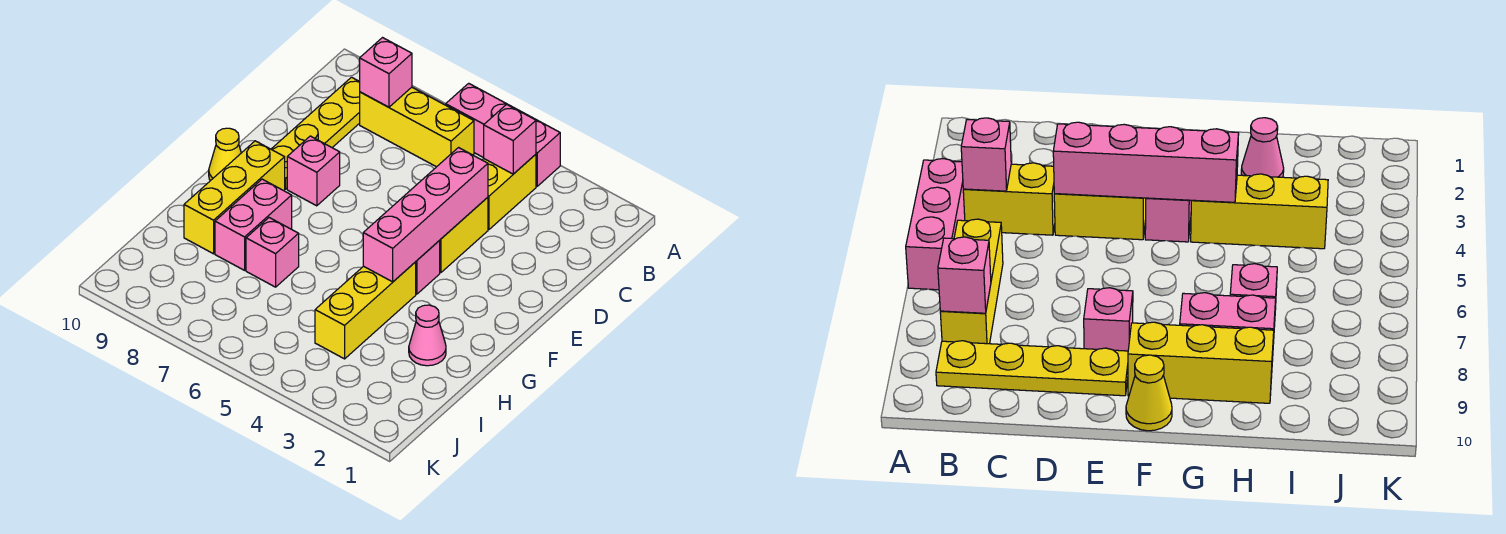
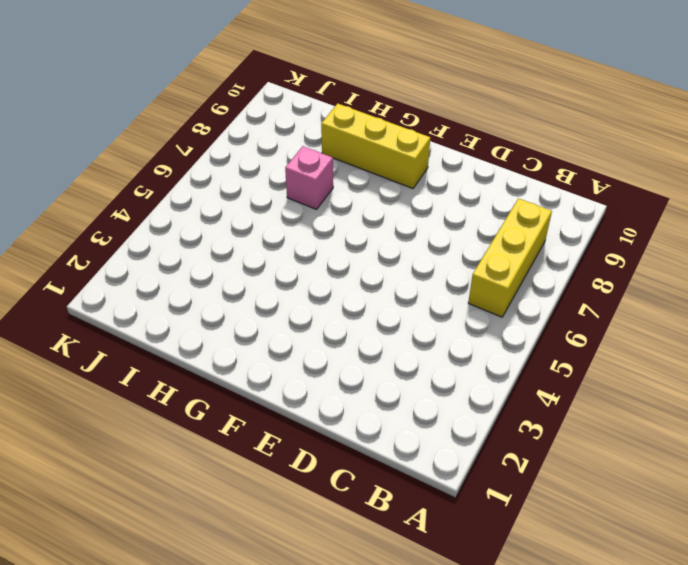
none -> pink 1x3 brick [446,83,560,186]
none -> yellow 1x2 brick [483,154,536,229]
none -> yellow 1x4 plate [271,77,360,189]

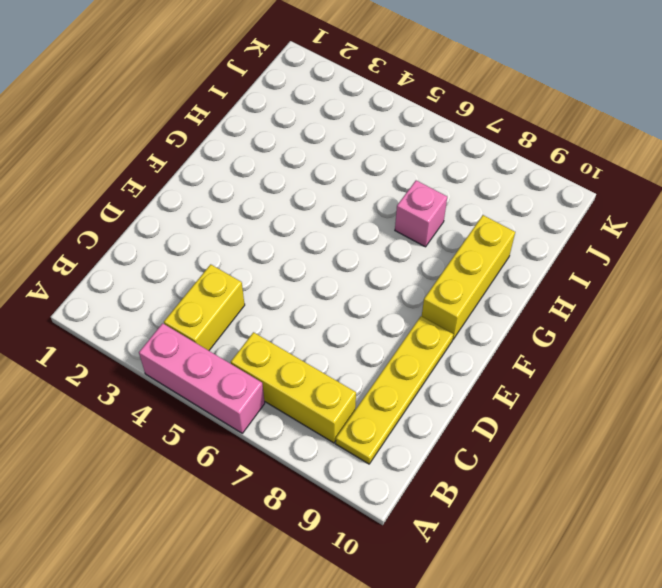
none -> yellow 1x2 brick [439,197,488,273]
none -> pink 1x1 brick [287,136,340,206]
none -> pink 1x1 brick [416,241,440,294]

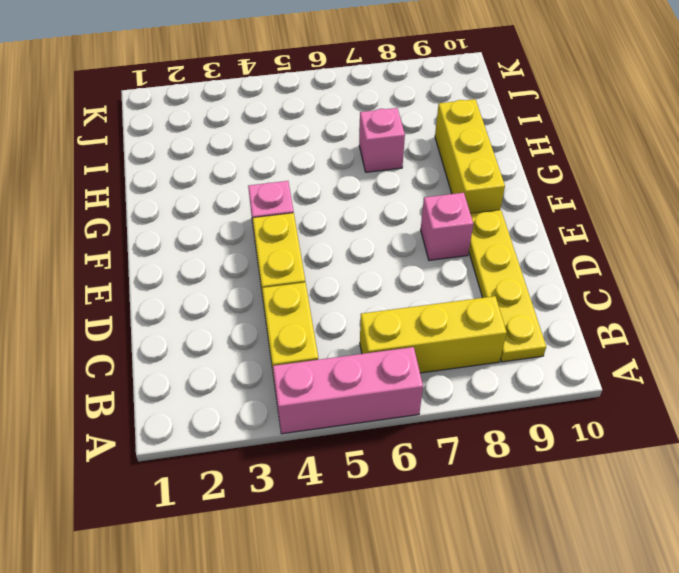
none -> yellow 1x1 cone [209,128,241,181]
none -> yellow 1x3 brick [315,262,416,359]
none -> pink 1x2 brick [215,179,292,270]

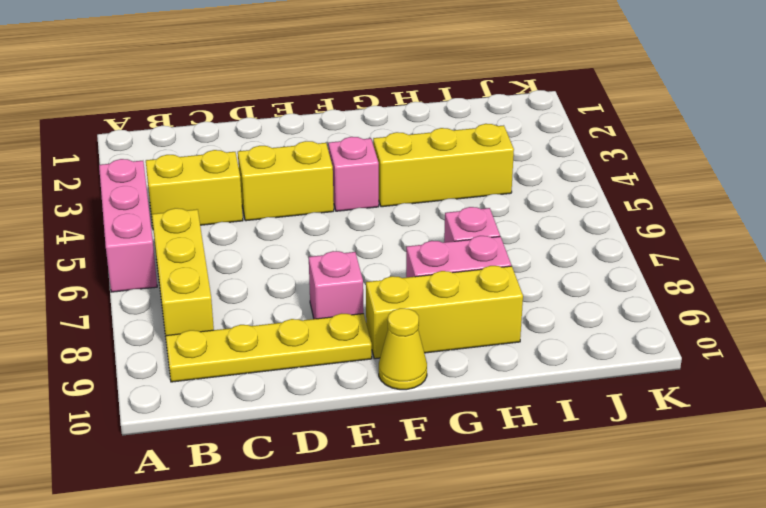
none -> pink 1x1 cone [409,305,446,366]
none -> pink 1x1 brick [484,104,536,174]
none -> pink 1x1 brick [360,38,412,107]

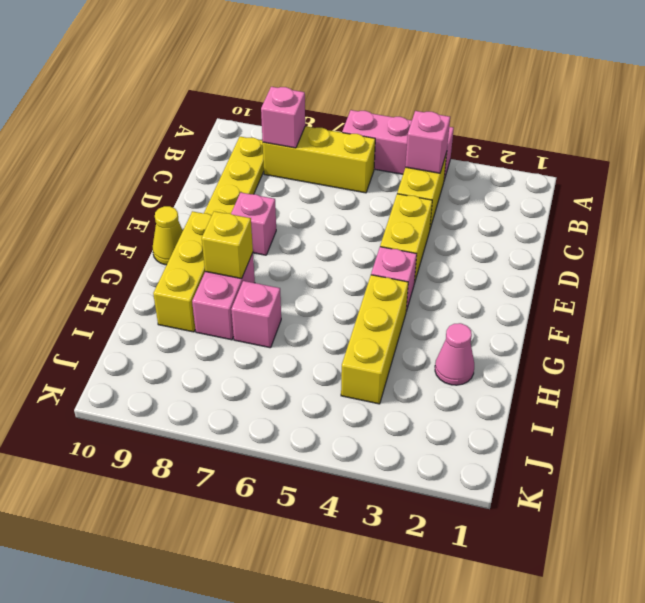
yellow 1x1 brick [202,211,253,279] -> none
none -> pink 1x4 brick [363,148,488,282]

